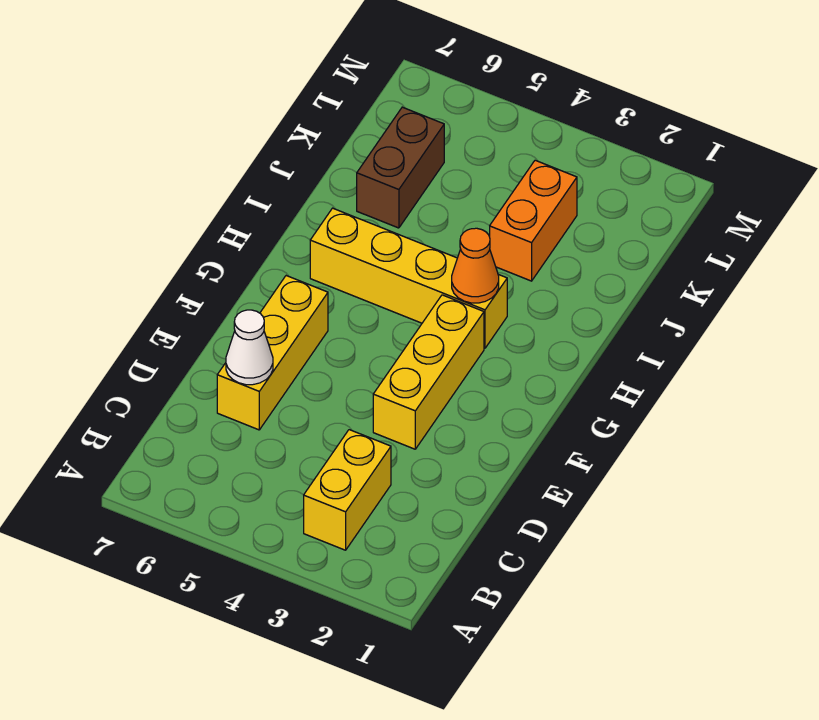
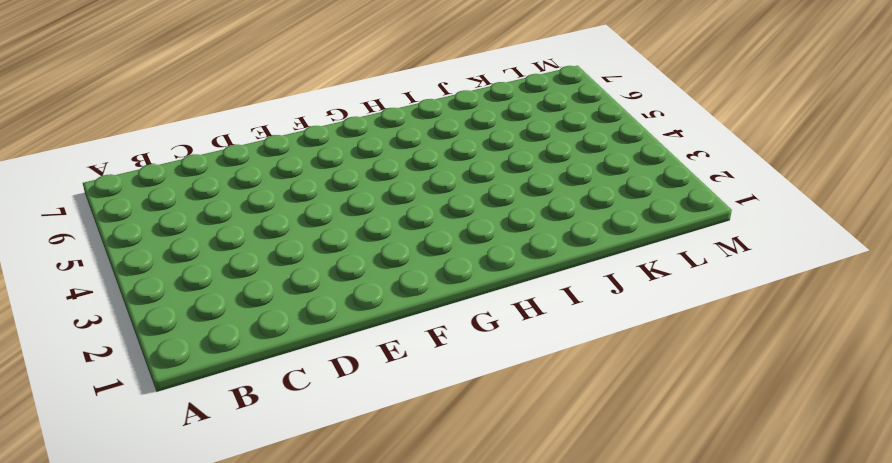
none -> yellow 1x2 brick [304,430,391,550]
none -> yellow 1x3 brick [217,276,328,430]

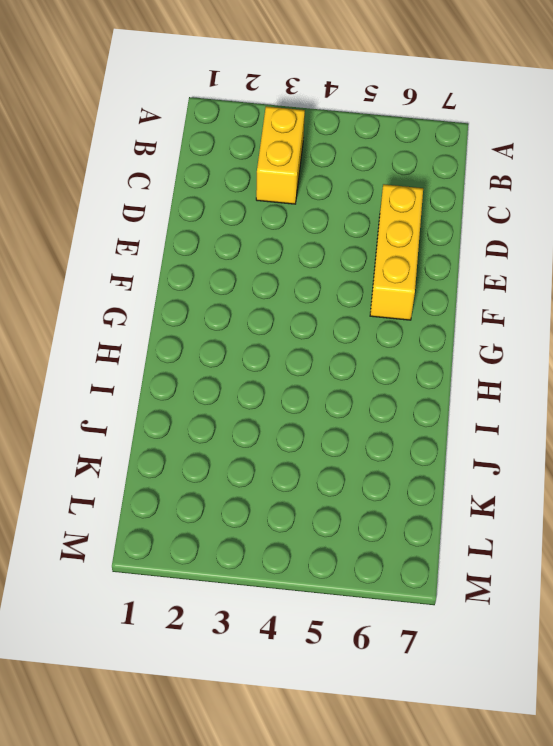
none -> yellow 1x3 brick [373,295,484,449]
none -> yellow 1x4 brick [310,208,507,348]

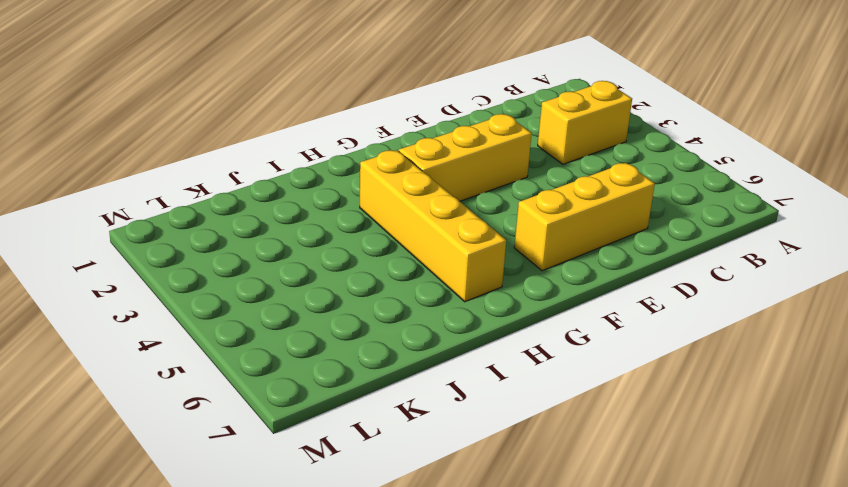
none -> orange 1x2 brick [490,160,577,281]
none -> brown 1x2 brick [357,107,444,228]

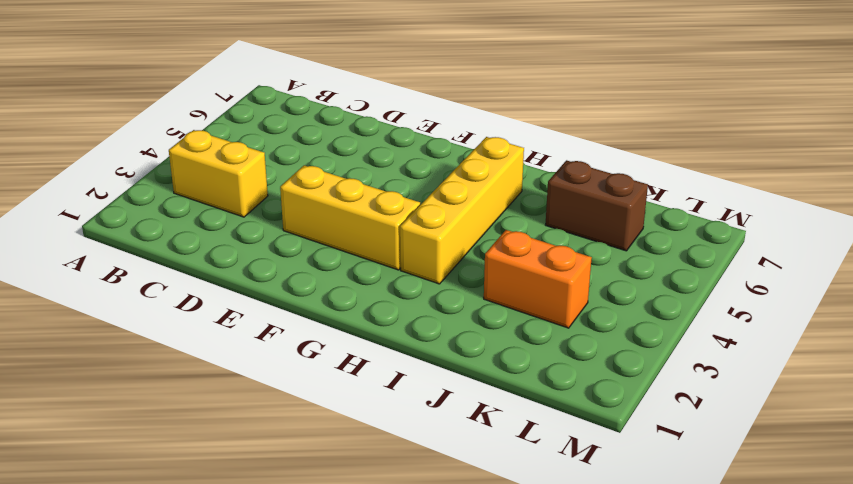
none -> yellow 1x3 brick [217,276,328,430]
none -> white 1x1 cone [226,310,273,385]

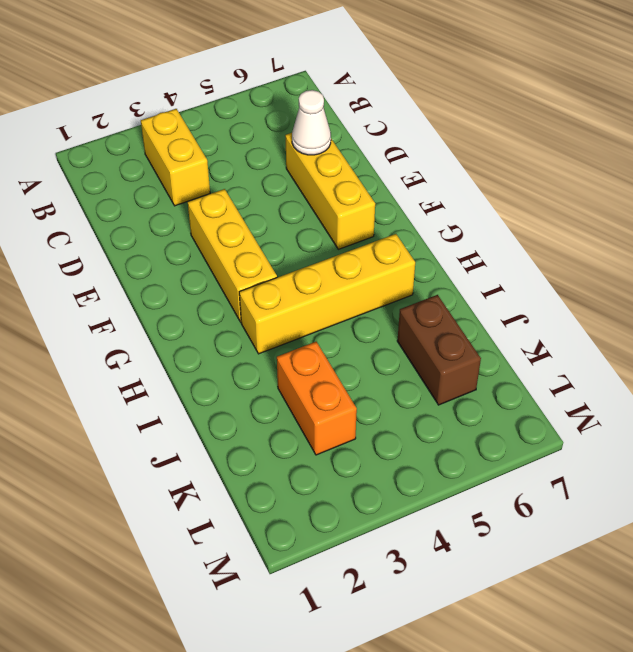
none -> orange 1x1 cone [452,228,499,303]

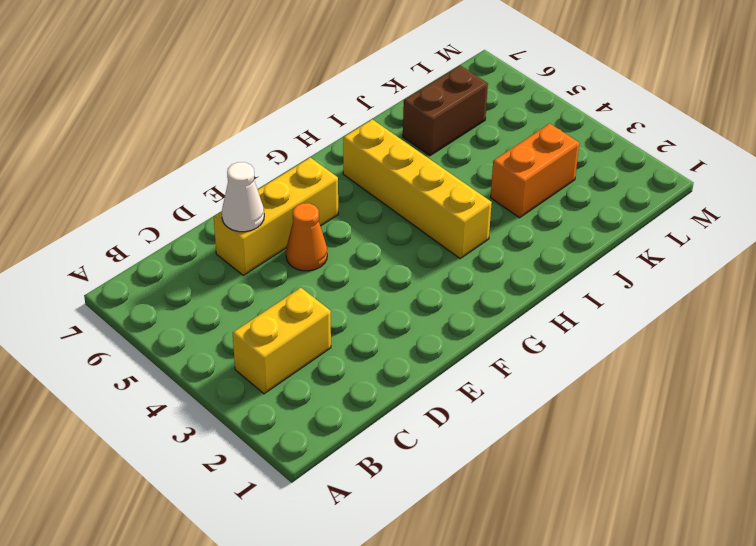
orange 1x1 cone [286,203,327,271] -> orange 1x1 cone moved to [452,228,499,303]
none -> yellow 1x3 brick [373,295,484,449]

